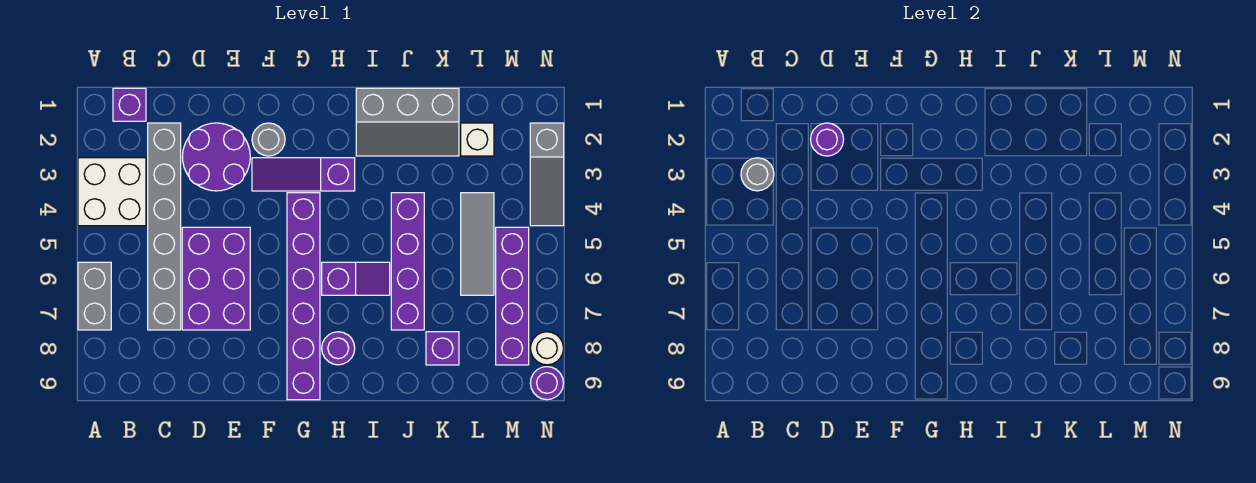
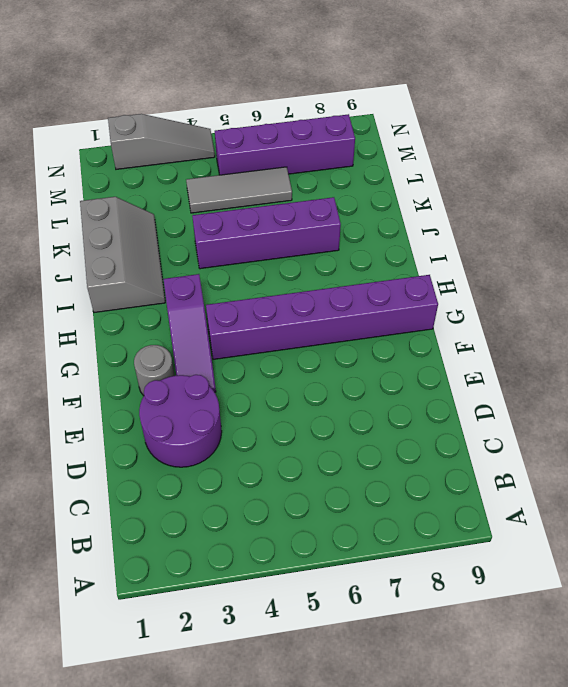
none -> white 2x2 brick [78,158,146,226]
none -> grey 1x2 brick [78,262,111,330]
none -> purple 1x1 brick [113,88,146,121]

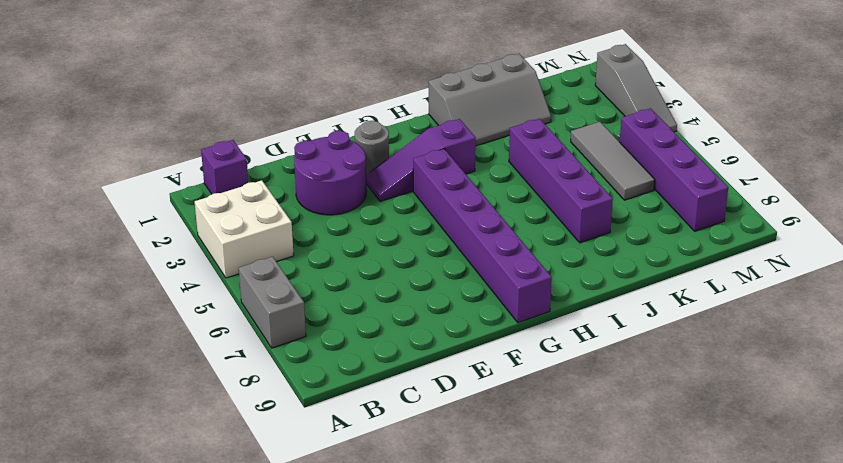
none -> grey 1x6 brick [148,123,181,330]
none -> purple 2x3 brick [182,227,250,330]
none -> purple 1x2 slope [322,262,390,295]

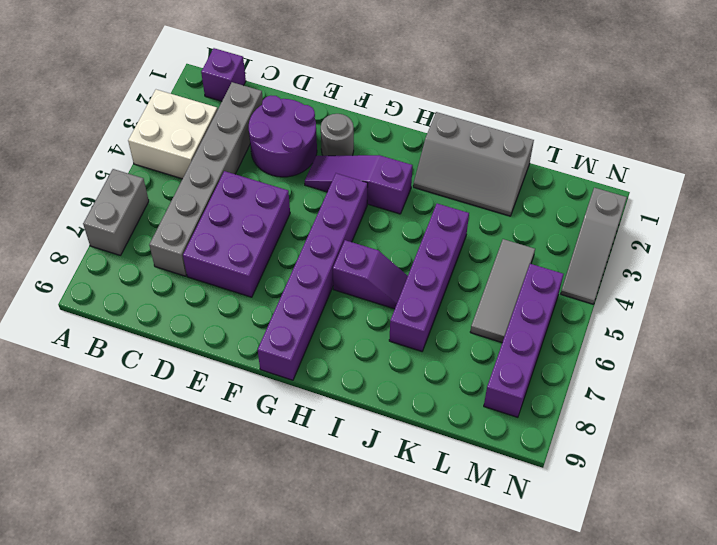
none -> purple 1x1 round brick [322,332,355,365]
none -> purple 1x1 brick [426,332,459,365]
none -> white 1x1 brick [461,123,494,156]

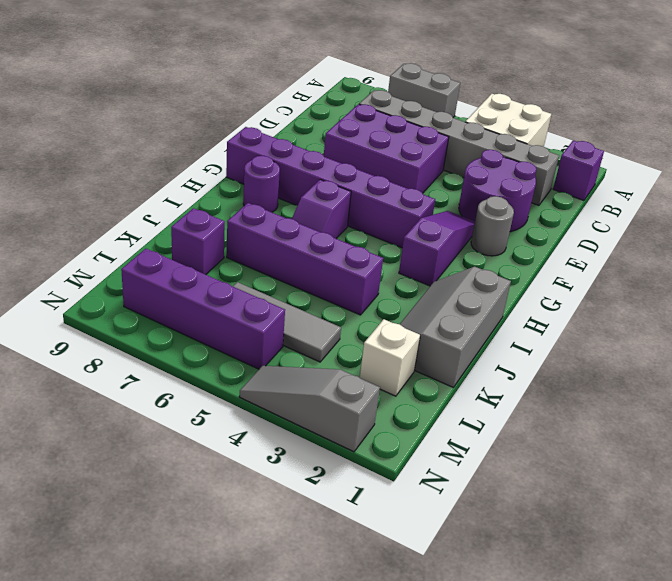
none -> white 1x1 round brick [530,332,564,365]
none -> purple 1x1 round brick [530,367,563,400]
none -> grey 1x1 round brick [741,158,774,191]

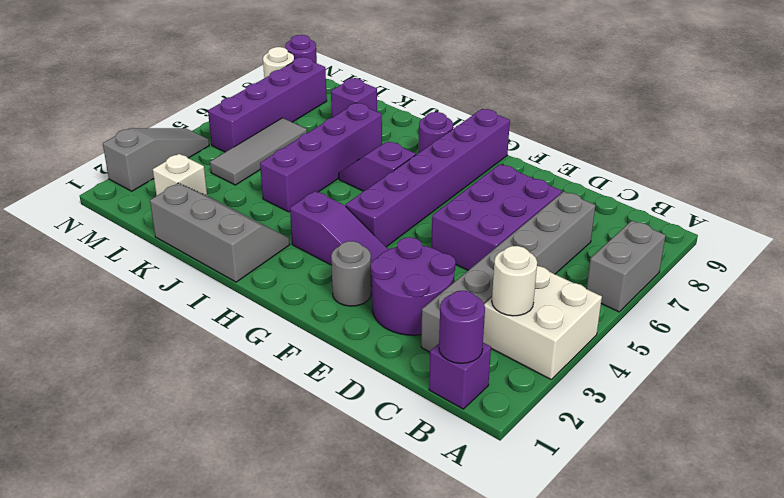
purple 1x1 round brick [439,291,485,363] -> purple 1x1 round brick moved to [811,123,844,156]
white 1x1 round brick [492,246,537,316] -> grey 1x1 round brick [741,158,774,191]

